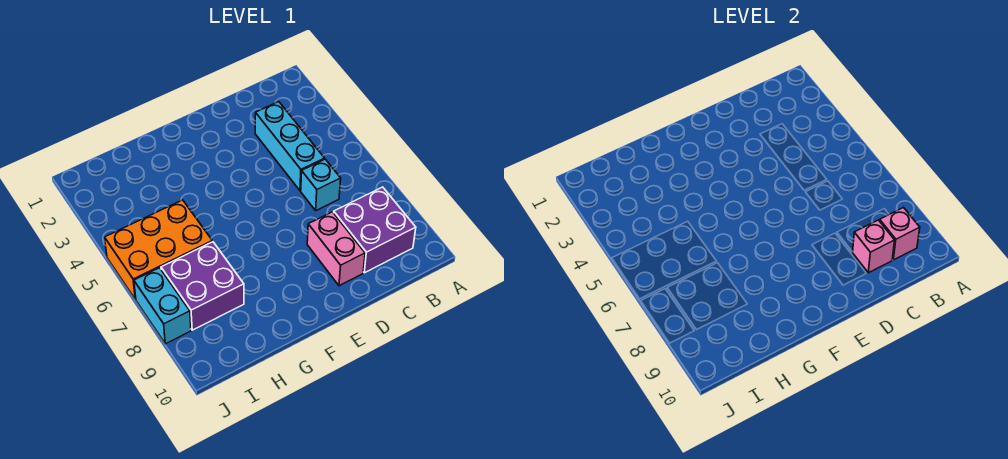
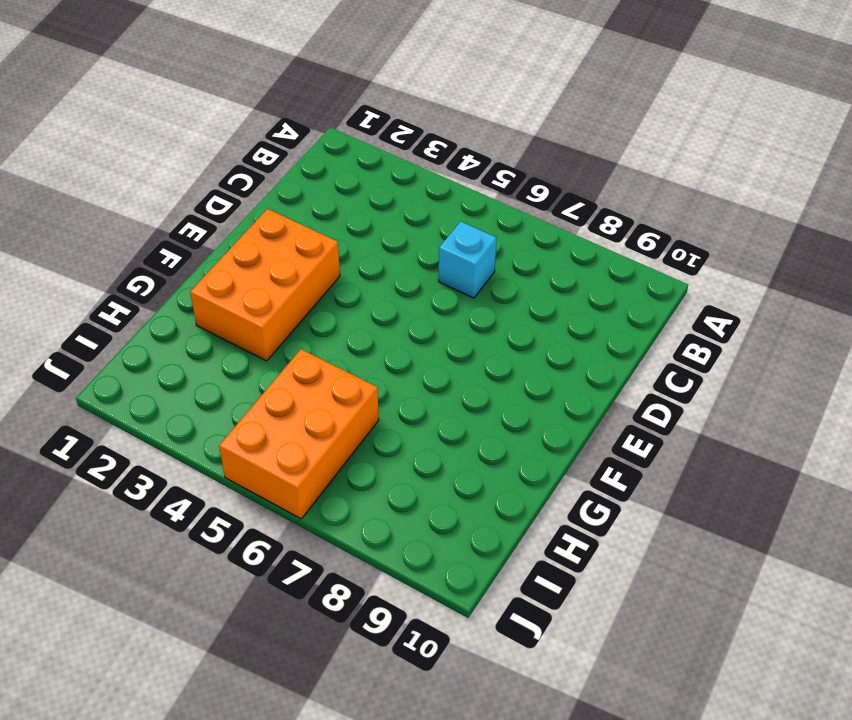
orange 2x3 brick [190,209,340,361] -> none
none -> purple 2x2 brick [334,187,416,273]
none -> cyan 1x3 brick [255,102,325,191]

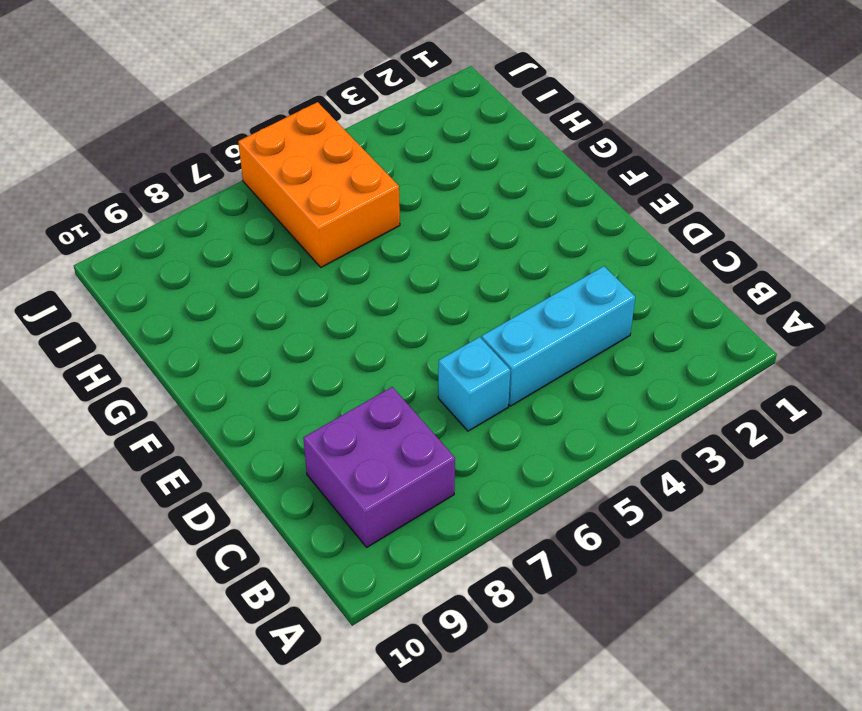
none -> pink 1x2 brick [307,212,365,286]
none -> purple 2x2 brick [161,242,244,330]

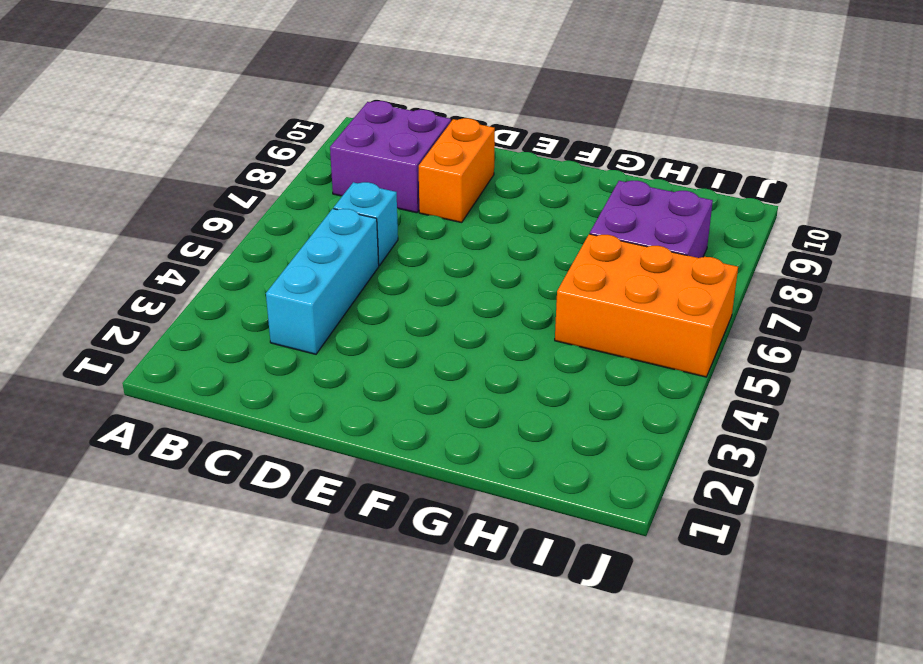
orange 1x2 brick [419,118,495,223] -> pink 1x2 brick [307,212,365,286]
none -> cyan 1x2 brick [134,268,191,344]
none -> pink 1x1 brick [880,208,920,260]

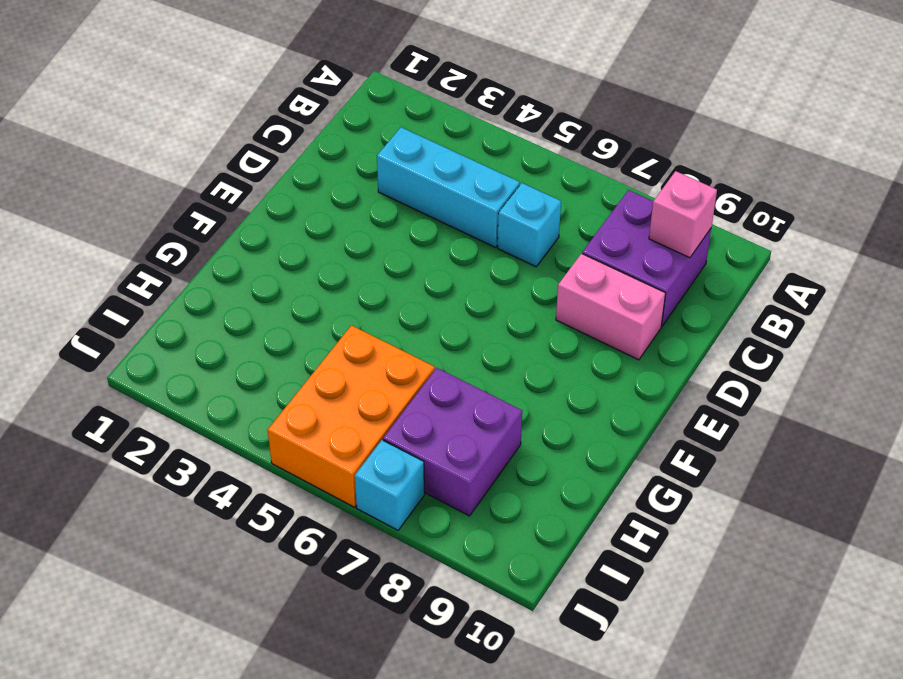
cyan 1x1 brick [355,440,424,530] -> cyan 1x2 brick [134,268,191,344]
none -> pink 1x1 brick [853,220,895,273]

